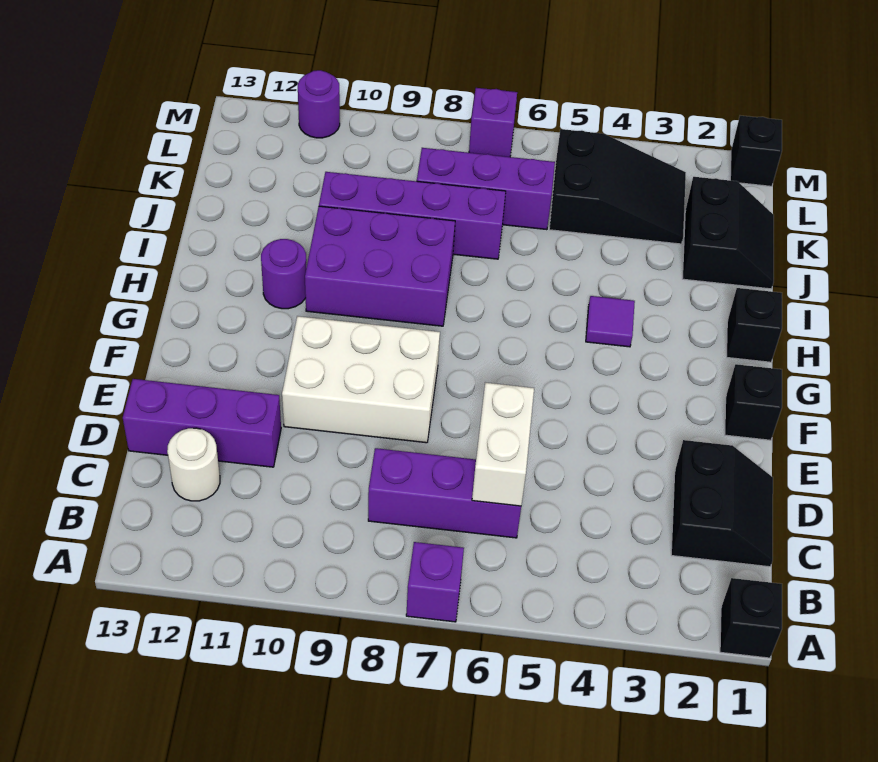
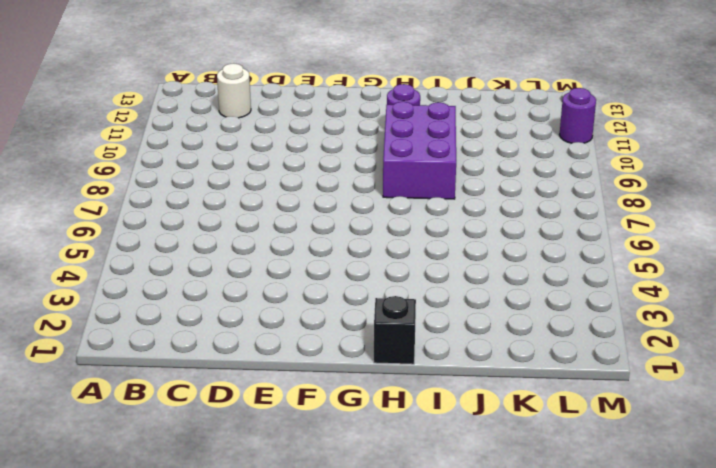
none -> black 1x1 brick [720,578,782,658]
none -> purple 1x1 brick [406,542,464,622]
none -> black 2x2 slope [671,440,773,567]

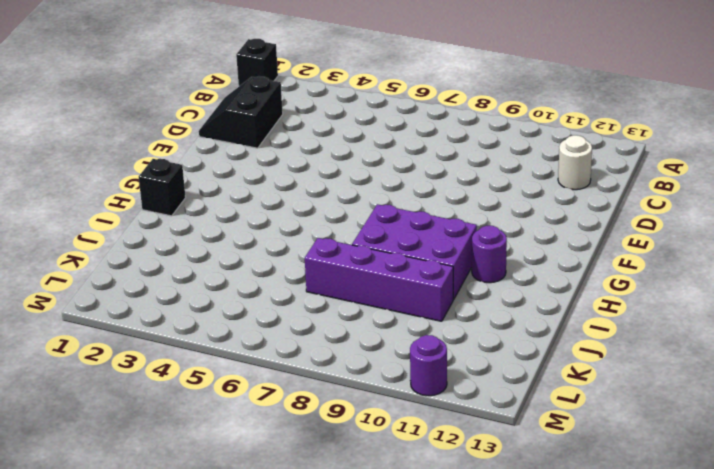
none -> purple 1x1 brick [406,542,464,622]
none -> purple 1x3 brick [368,448,521,538]
none -> purple 1x3 brick [123,379,281,467]

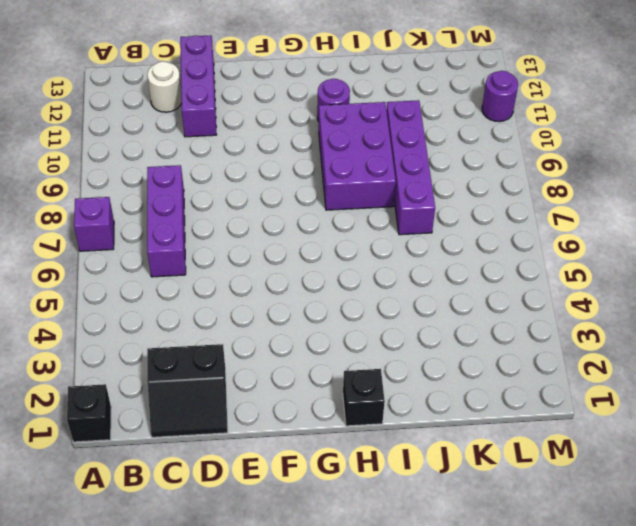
none -> white 2x3 brick [282,316,440,443]
none -> black 1x1 brick [725,364,782,440]
none -> purple 1x1 tile [586,296,635,347]

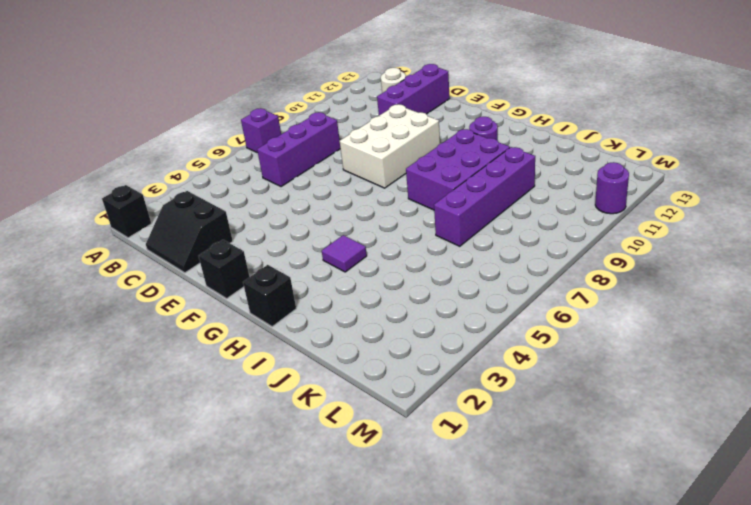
none -> black 2x2 slope [682,177,774,289]
none -> black 2x3 slope [549,129,686,244]
none -> purple 1x3 brick [417,148,555,230]

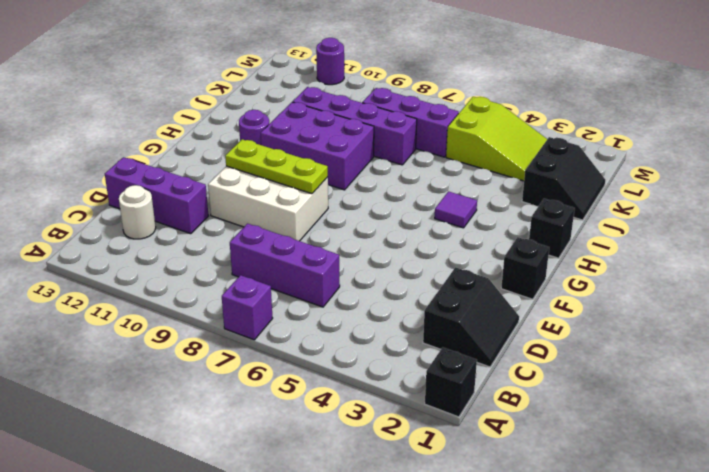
lime 1x3 plate [225,139,328,194] -> none
lime 2x3 slope [446,97,547,181] -> black 2x3 slope [549,129,686,244]
none -> black 1x1 brick [730,116,782,186]
none -> purple 1x1 brick [469,88,517,157]
none -> white 1x2 brick [472,383,534,506]

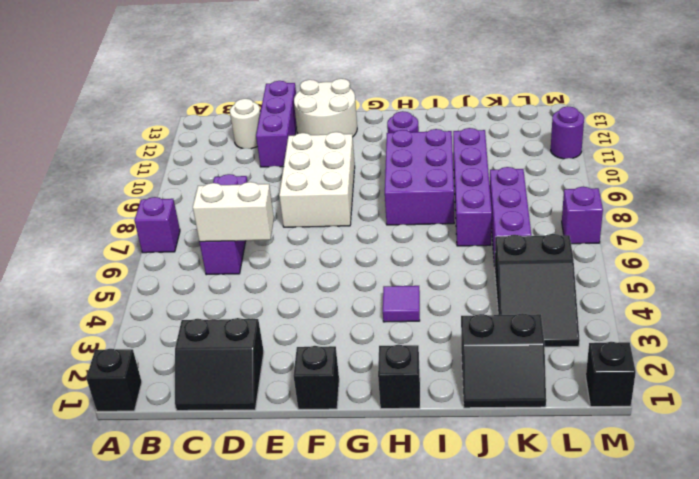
white 2x2 round brick [294,79,357,137] -> none

